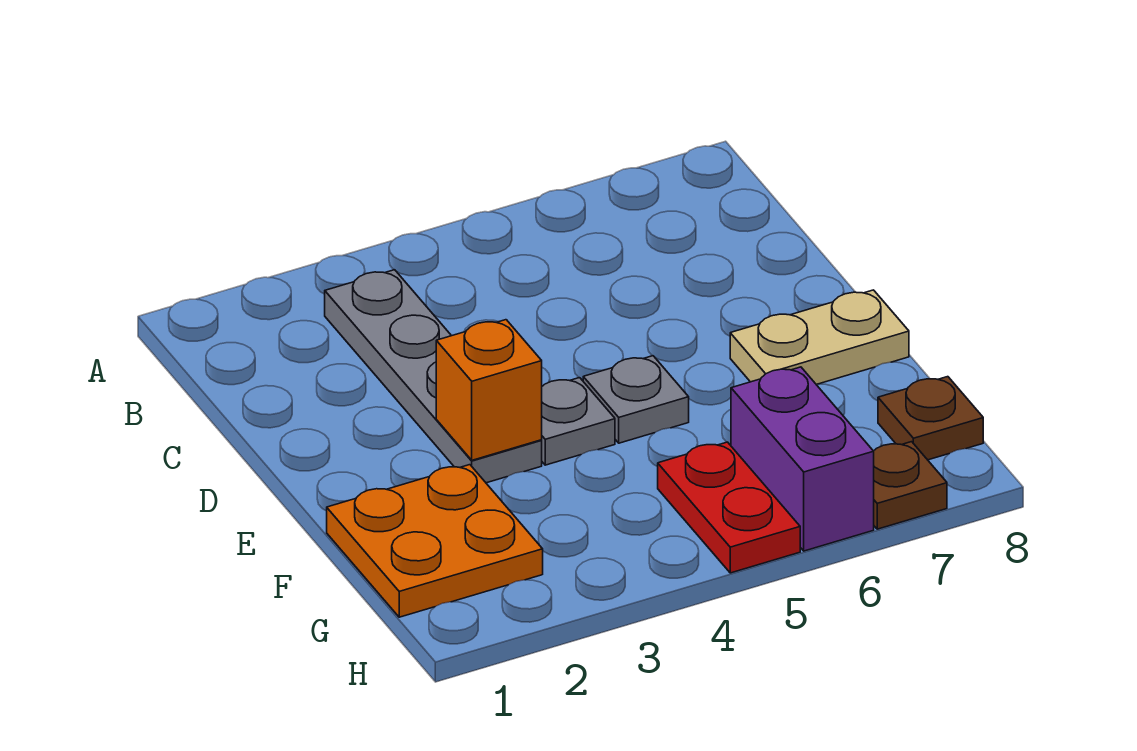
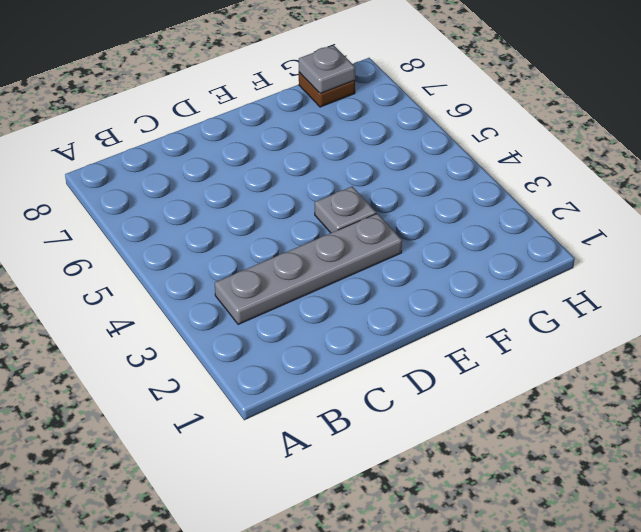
grey 1x1 plate [299,45,355,94] -> grey 1x1 plate moved to [583,356,689,443]
none -> tan 1x2 plate [730,290,909,384]
none -> orange 2x2 plate [327,465,543,617]

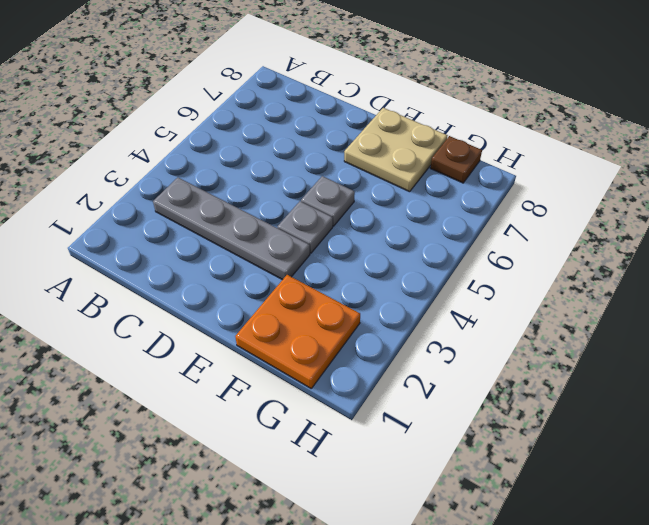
tan 2x2 plate [344,108,448,192] -> tan 1x2 plate [730,290,909,384]
none -> red 1x2 plate [658,442,800,573]
none -> purple 1x2 brick [731,367,874,551]

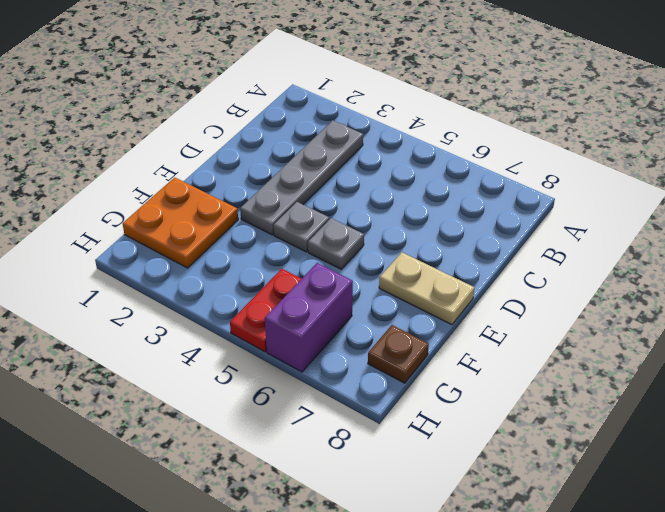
none -> brown 1x1 plate [874,442,947,529]
none -> orange 1x1 brick [436,320,542,460]

